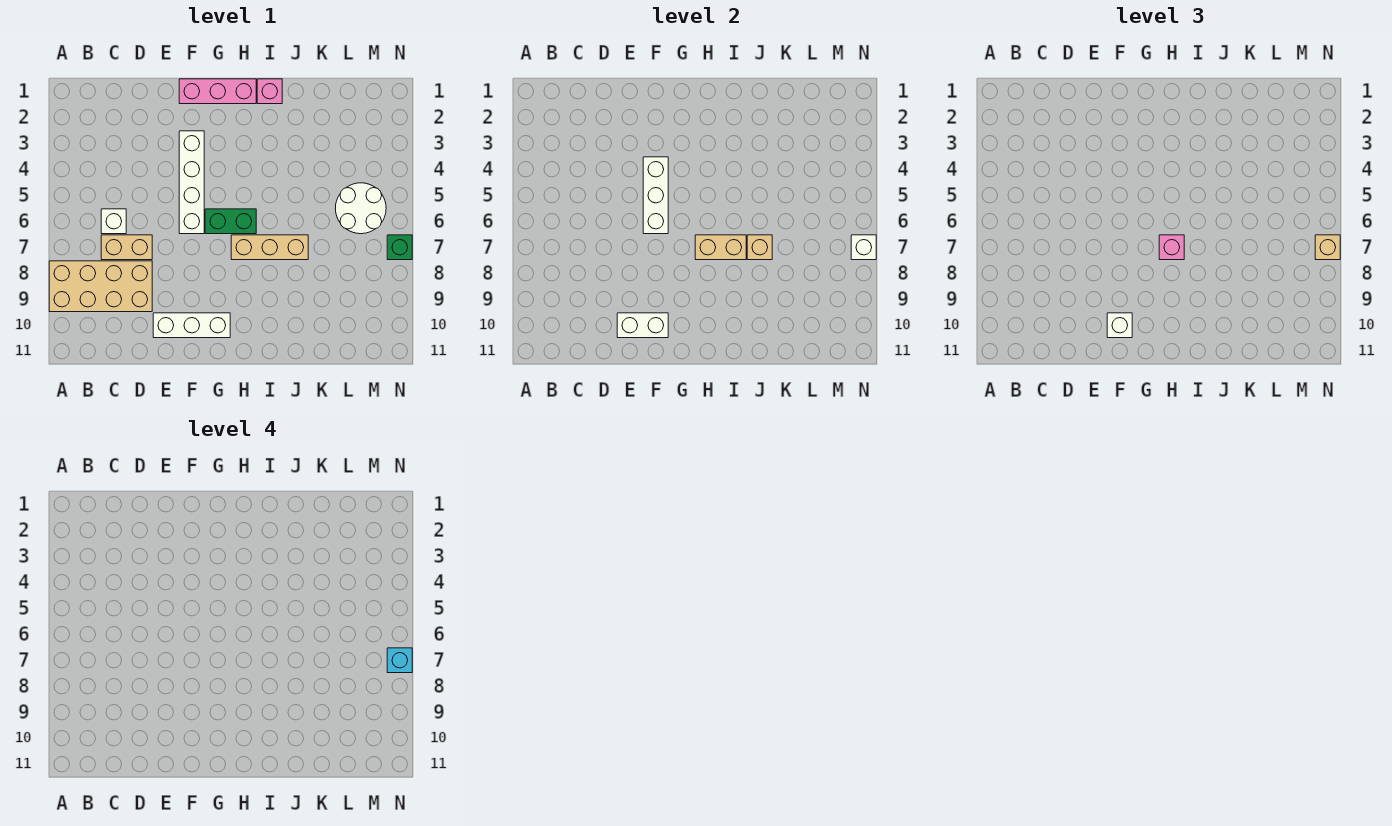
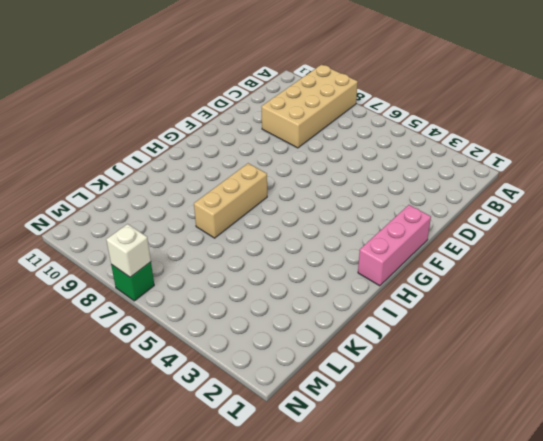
none -> white 1x1 brick [101,209,126,234]
none -> tan 1x2 brick [101,235,152,260]
none -> white 1x3 brick [153,313,230,338]

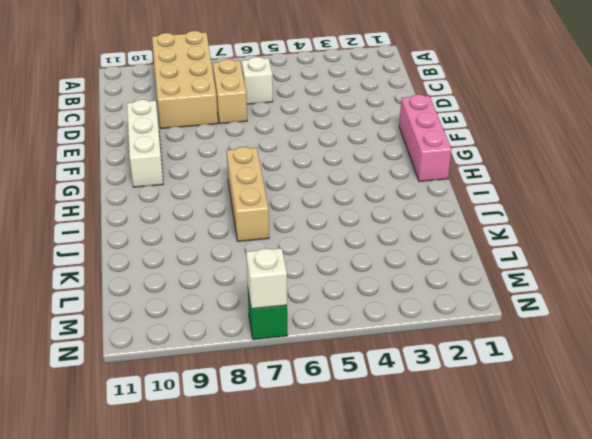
none -> white 1x4 brick [179,131,204,234]
none -> green 1x2 brick [205,209,256,234]
none -> pink 1x1 brick [257,79,282,104]

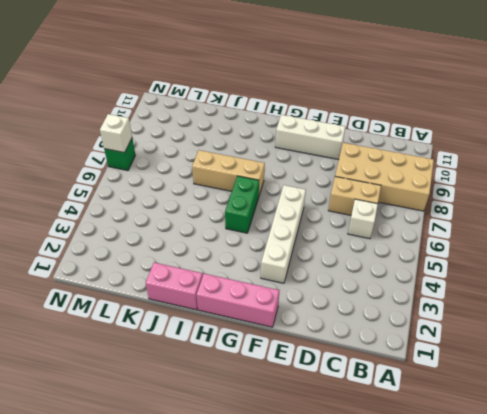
green 1x2 brick [225,176,259,233] -> green 1x2 brick turned to [205,209,256,234]
pink 1x2 brick [146,262,203,310] -> pink 1x1 brick [257,79,282,104]
none -> white 2x2 round brick [335,183,386,234]
none -> white 1x2 brick [617,313,668,338]
none -> white 1x3 brick [643,157,668,234]

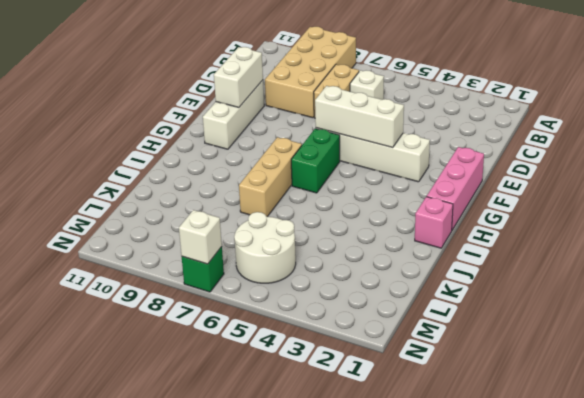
none -> tan 1x2 brick [695,235,746,260]
none -> tan 1x1 brick [747,235,772,260]
none -> white 1x1 brick [1107,313,1132,338]

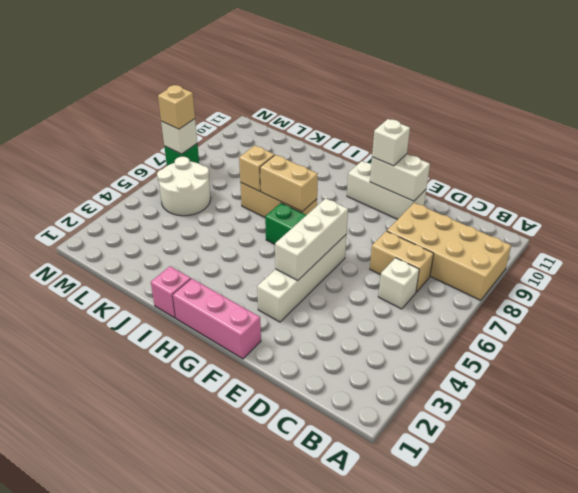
none -> pink 1x1 brick [1159,235,1184,260]
none -> cyan 1x1 brick [387,648,412,673]

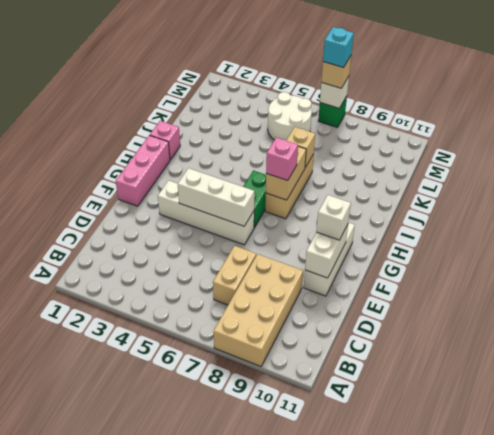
none -> white 1x1 brick [101,209,126,234]

